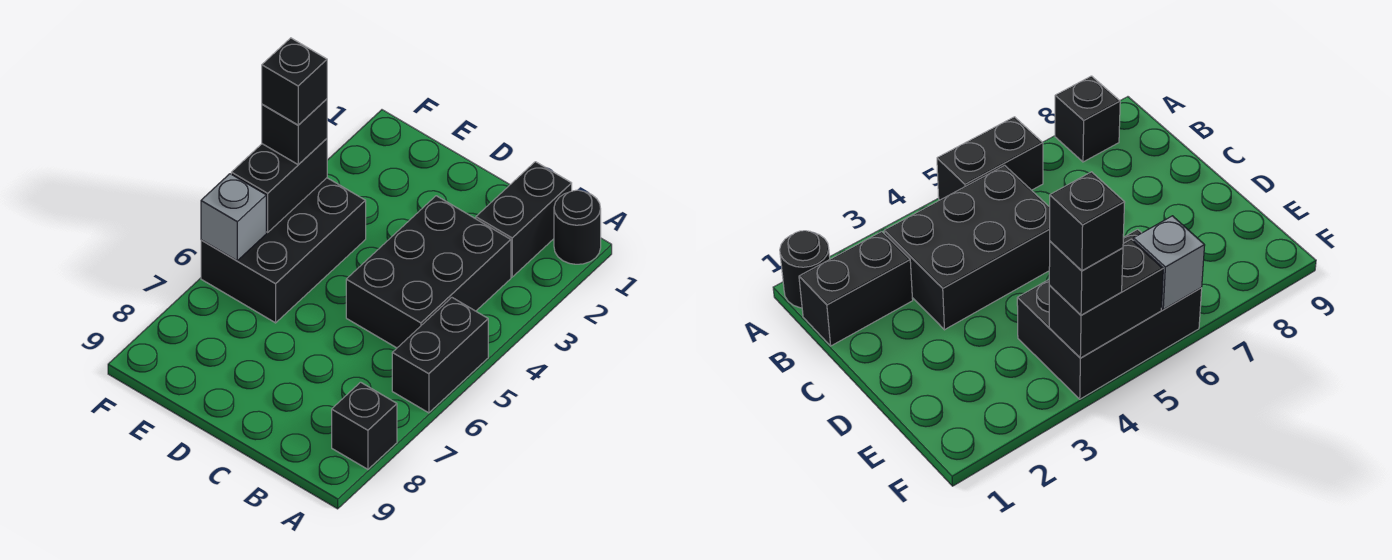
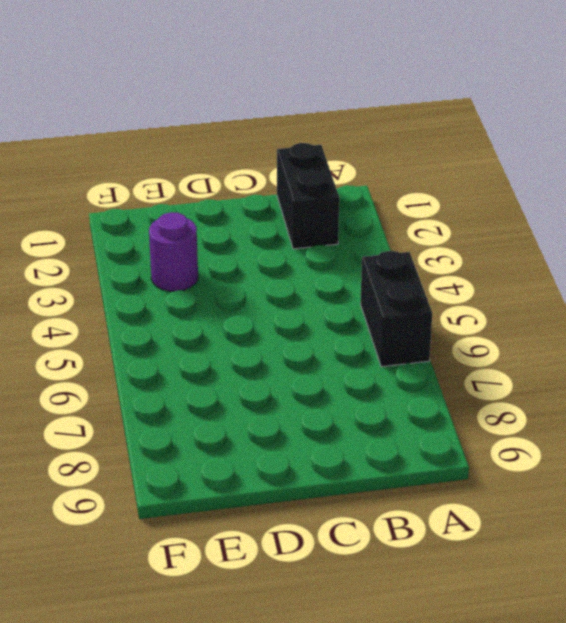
purple 1x1 round brick [149,212,198,291] -> none
none -> black 1x1 round brick [554,190,601,264]
none -> black 1x1 brick [332,382,397,469]

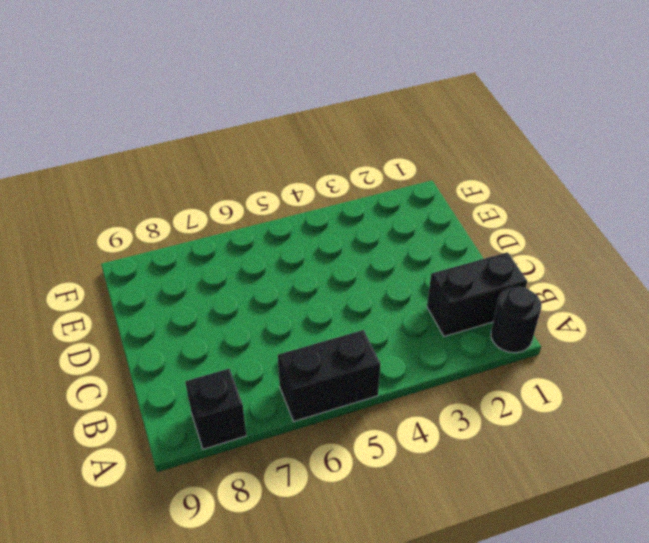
none -> black 2x3 brick [346,196,511,348]
none -> black 2x3 brick [201,178,366,323]

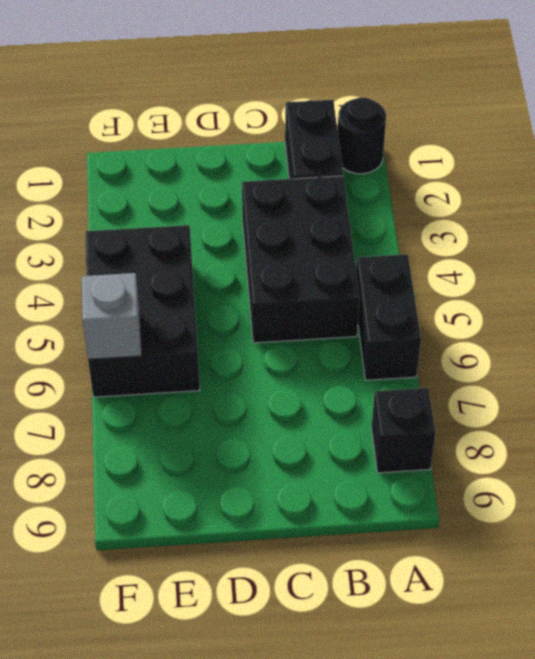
none -> black 1x2 brick [231,139,327,232]
none -> black 1x1 brick [262,99,327,165]

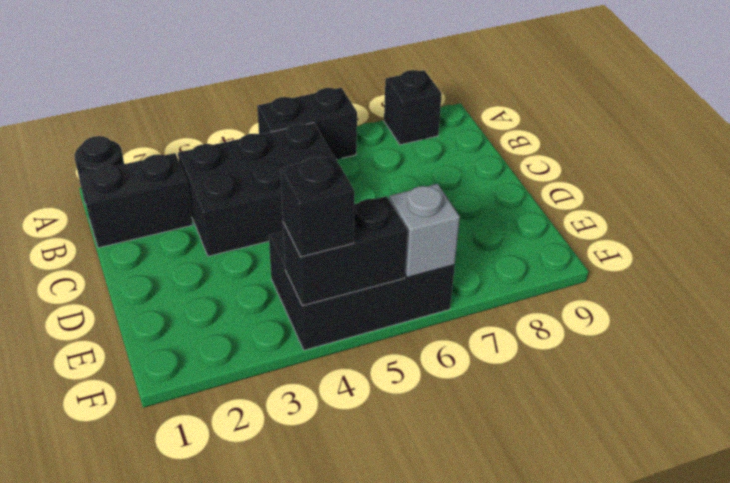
none -> black 1x1 brick [262,38,327,125]

